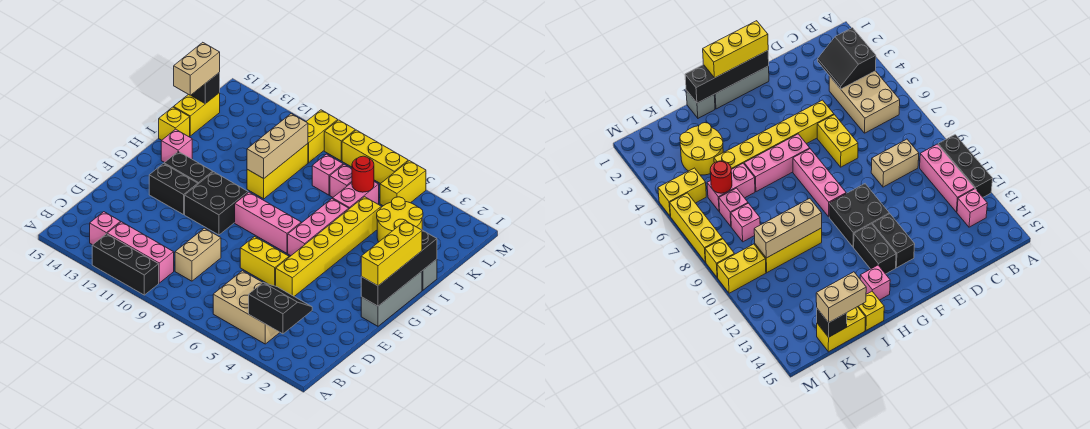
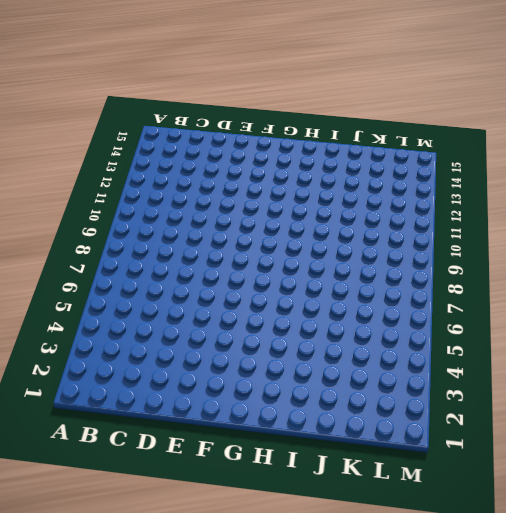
none -> black 1x3 brick [92,234,159,295]
none -> tan 2x3 brick [213,271,280,344]
none -> pink 1x3 brick [107,222,174,283]
none -> pink 1x1 brick [90,212,120,245]

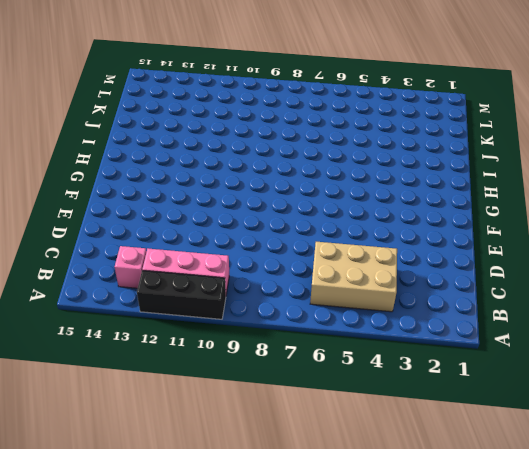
none -> tan 1x2 brick [175,228,221,281]
none -> yellow 1x6 brick [276,197,381,296]
none -> yellow 1x2 brick [240,237,289,286]
none -> grey 1x3 brick [361,271,422,326]

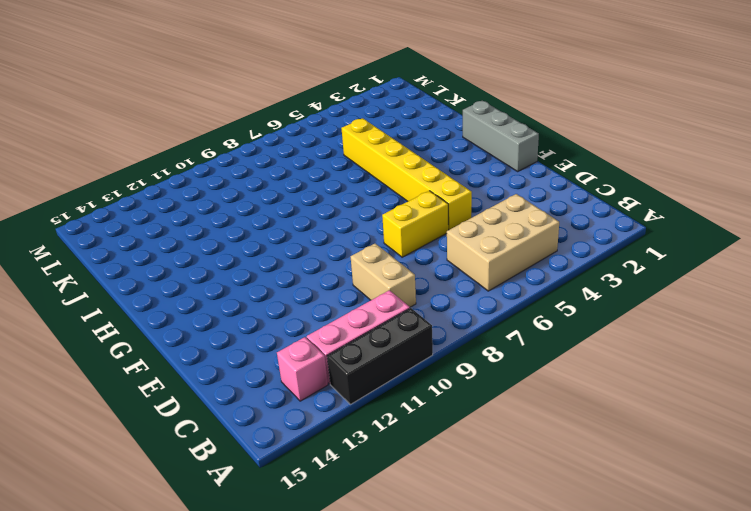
none -> black 2x2 brick [185,172,248,235]
none -> black 1x2 brick [149,164,198,215]
none -> pink 1x3 brick [288,199,349,256]
none -> pink 1x3 brick [235,192,301,253]

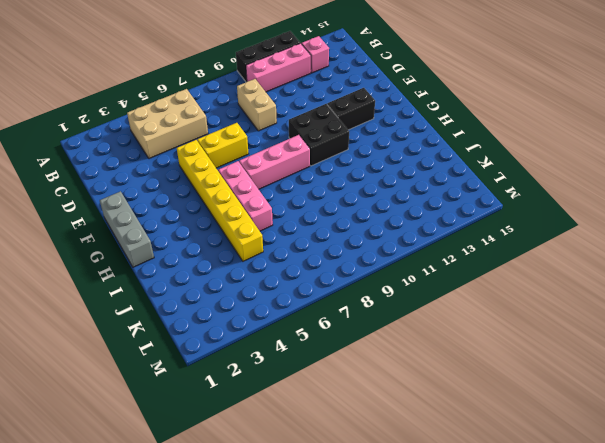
none -> black 1x2 brick [164,151,213,184]
none -> pink 1x1 brick [161,129,192,163]
none -> grey 1x1 brick [422,259,437,290]
none -> yellow 1x3 brick [247,144,308,199]

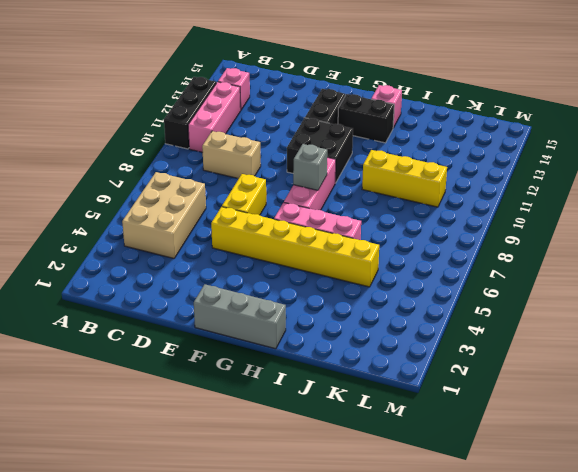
grey 1x1 brick [293,144,327,190] -> grey 1x1 brick moved to [422,259,437,290]
black 1x2 brick [338,94,394,143] -> black 1x2 brick turned to [164,151,213,184]
none -> yellow 1x1 brick [159,107,190,140]
none -> yellow 2x2 round brick [377,197,423,242]
none -> pink 1x2 brick [333,182,379,209]
none -> yellow 1x2 brick [174,93,220,136]

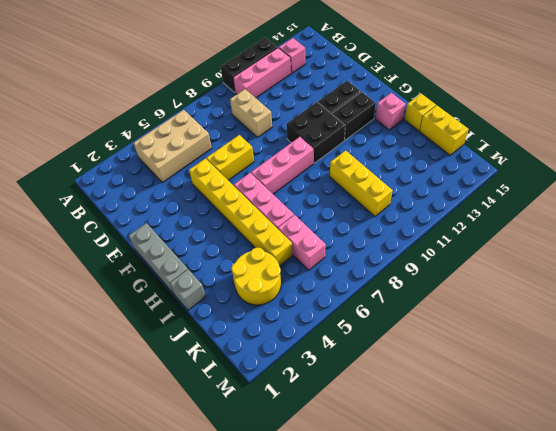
none -> pink 1x1 brick [330,164,352,197]
none -> pink 1x1 brick [312,154,343,195]
none -> yellow 1x2 brick [380,161,426,206]
none -> yellow 1x2 brick [306,110,338,163]

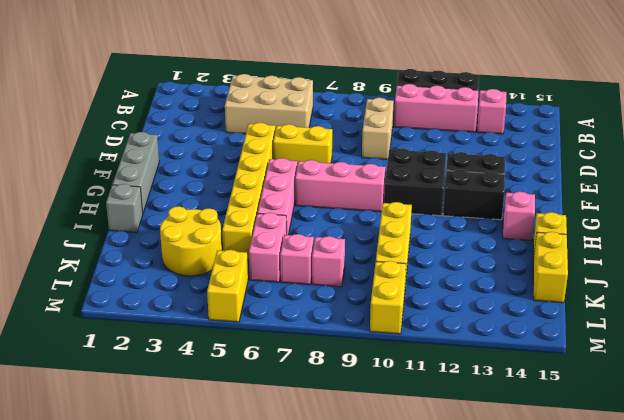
none -> yellow 1x3 brick [342,130,408,184]
none -> yellow 1x1 brick [324,120,355,161]
none -> black 2x2 slope [249,283,312,334]
none -> black 1x4 brick [361,230,437,306]

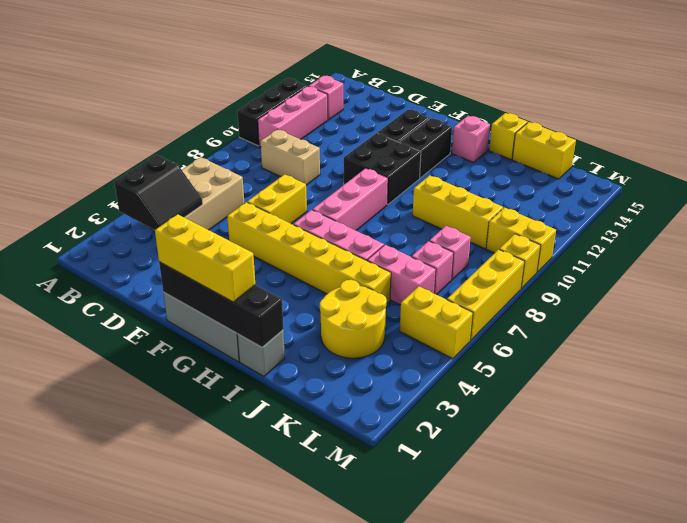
none -> tan 1x3 brick [247,114,308,179]
none -> red 1x1 round brick [352,156,374,192]
none -> black 1x1 brick [191,73,220,104]
none -> tan 1x2 brick [174,42,220,95]

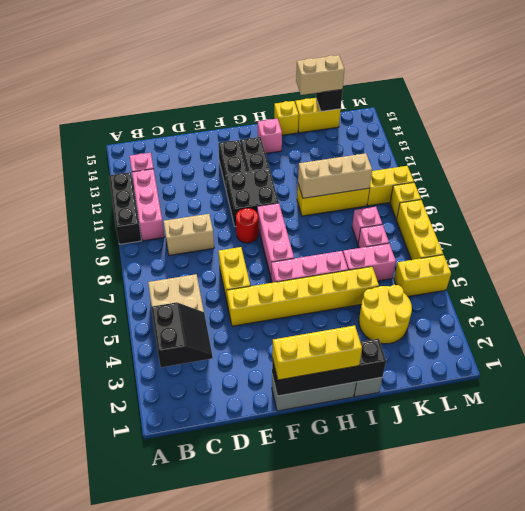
red 1x1 round brick [236,208,258,243] -> red 1x1 round brick moved to [352,156,374,192]

